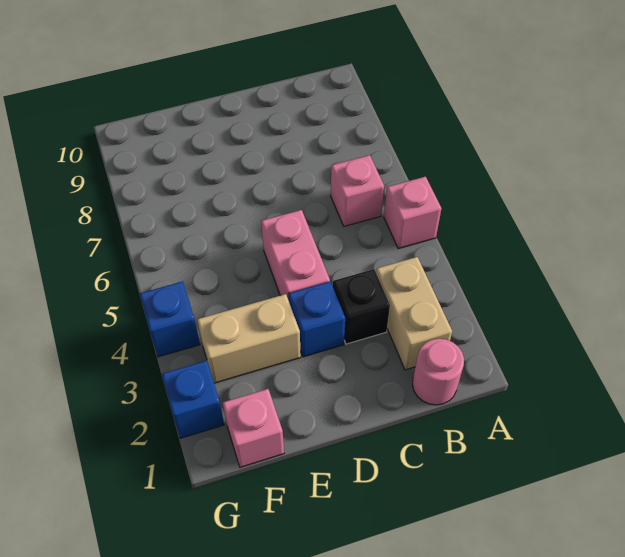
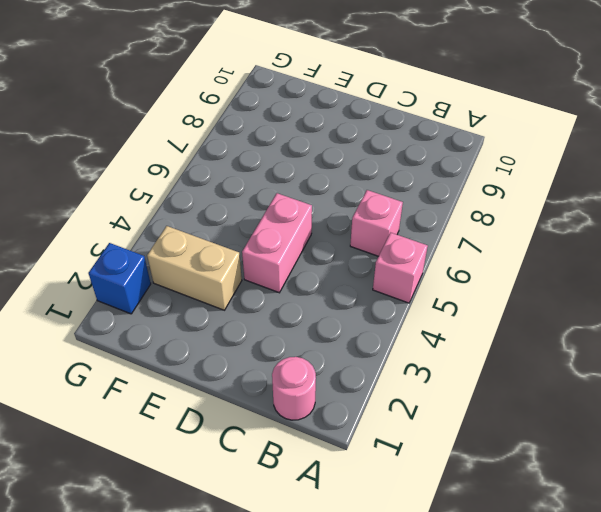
none -> tan 1x2 brick [376,257,452,370]
none -> black 1x1 brick [333,269,390,344]

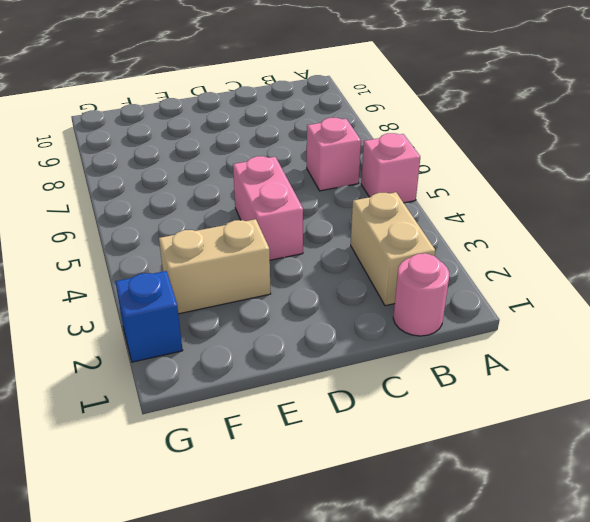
none -> black 1x1 brick [333,269,390,344]
none -> blue 1x1 brick [288,282,345,357]

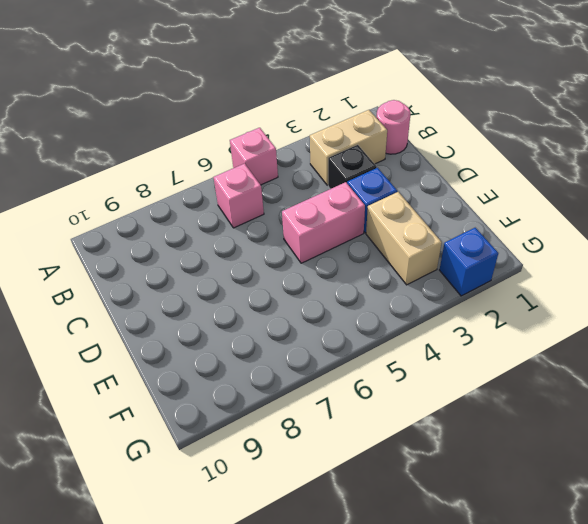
none -> pink 1x1 brick [223,389,284,467]
none -> blue 1x1 brick [140,281,200,357]

